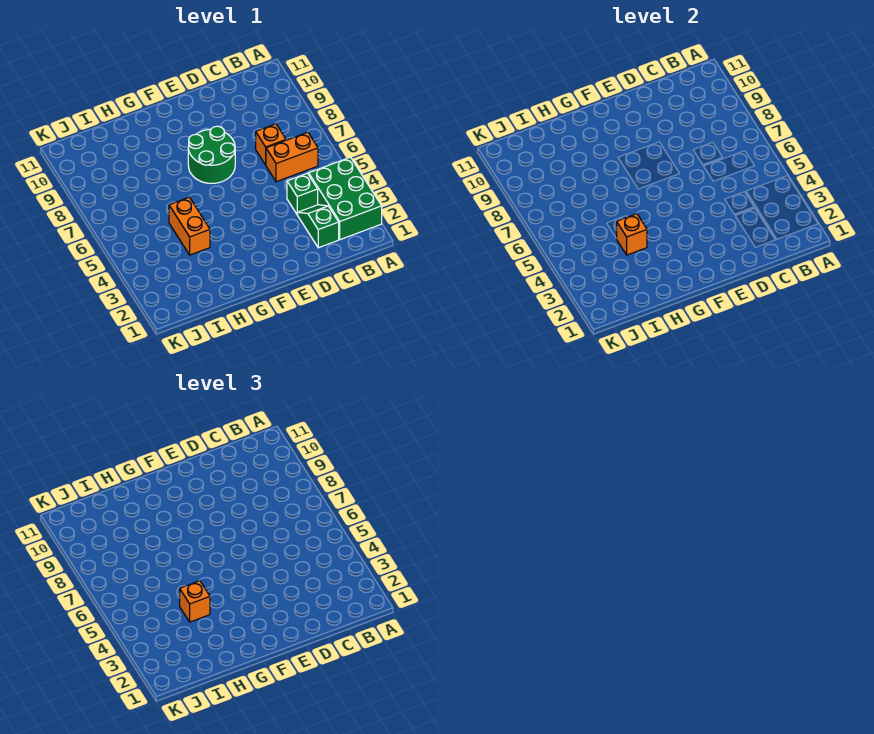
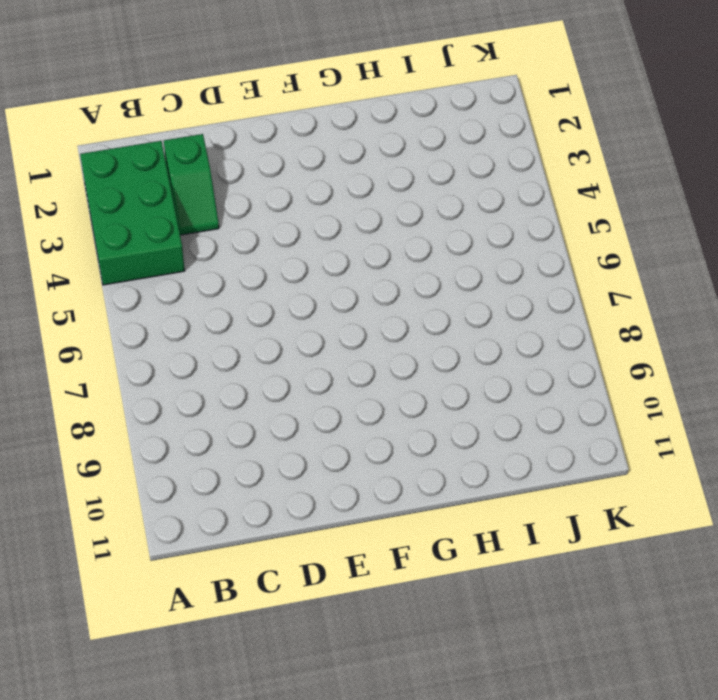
none -> orange 1x2 brick [266,132,318,182]
none -> green 1x1 brick [287,173,318,214]

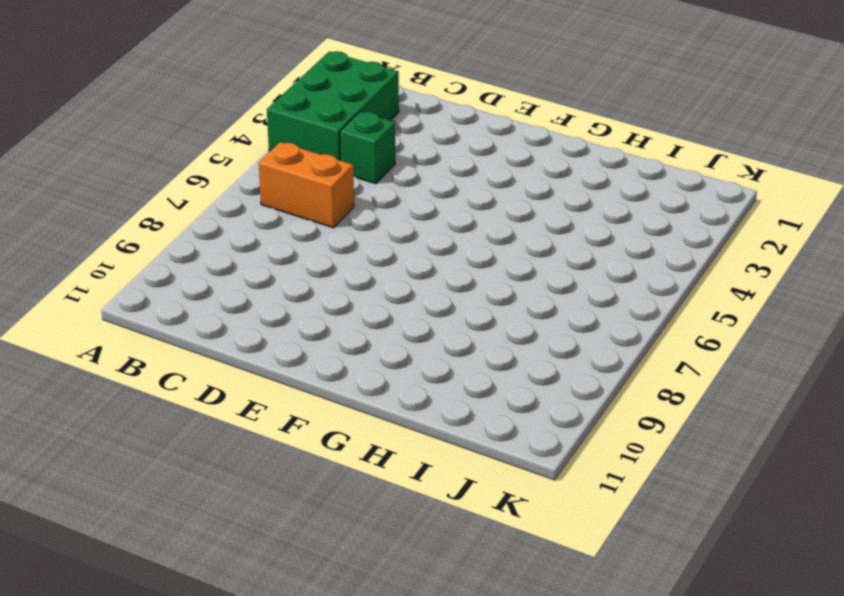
none -> green 1x2 slope [297,205,339,248]
none -> orange 1x1 brick [256,124,286,165]

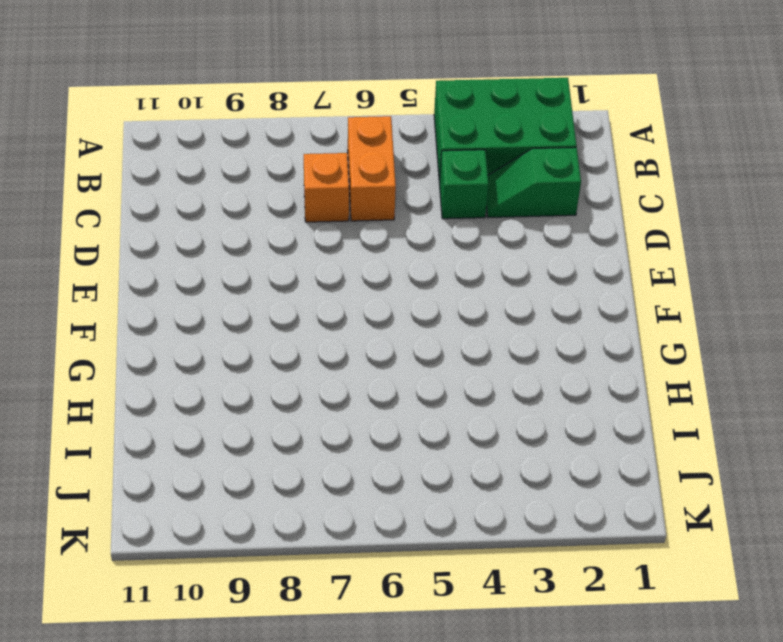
none -> green 2x2 round brick [188,126,235,183]
none -> orange 1x2 brick [169,197,210,255]

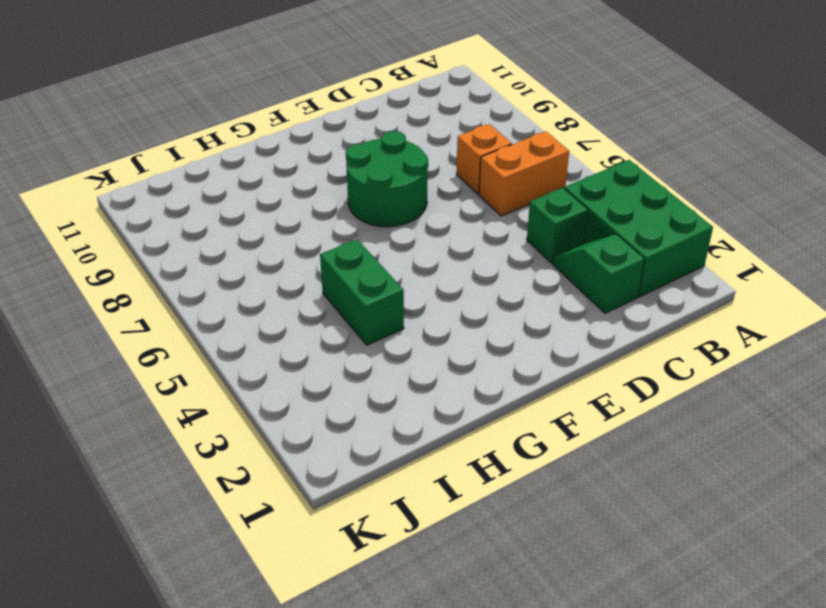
green 1x2 brick [320,239,404,345] -> orange 1x2 brick [169,197,210,255]
none -> orange 1x1 brick [616,214,647,255]
none -> orange 1x1 brick [180,581,210,622]

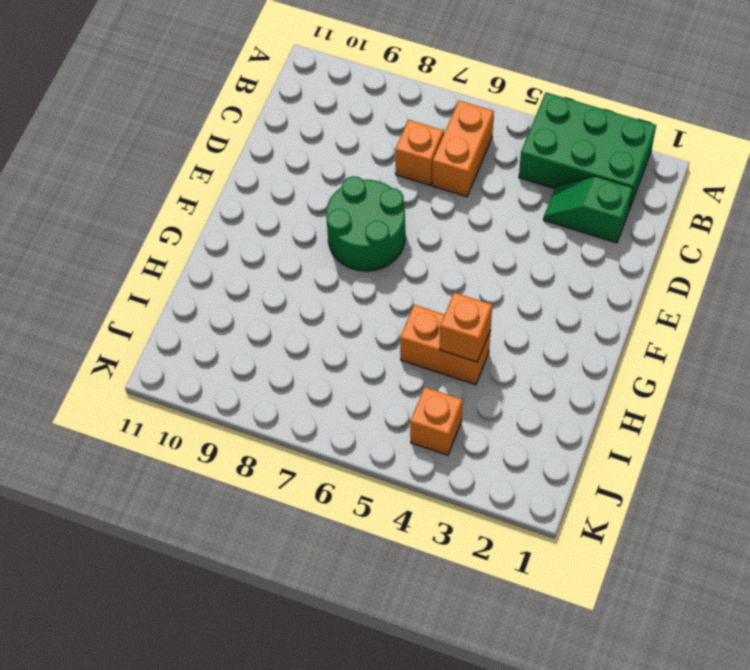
orange 1x1 brick [410,387,463,455] -> orange 1x1 brick moved to [180,581,210,622]
none -> green 1x1 brick [287,173,318,214]

